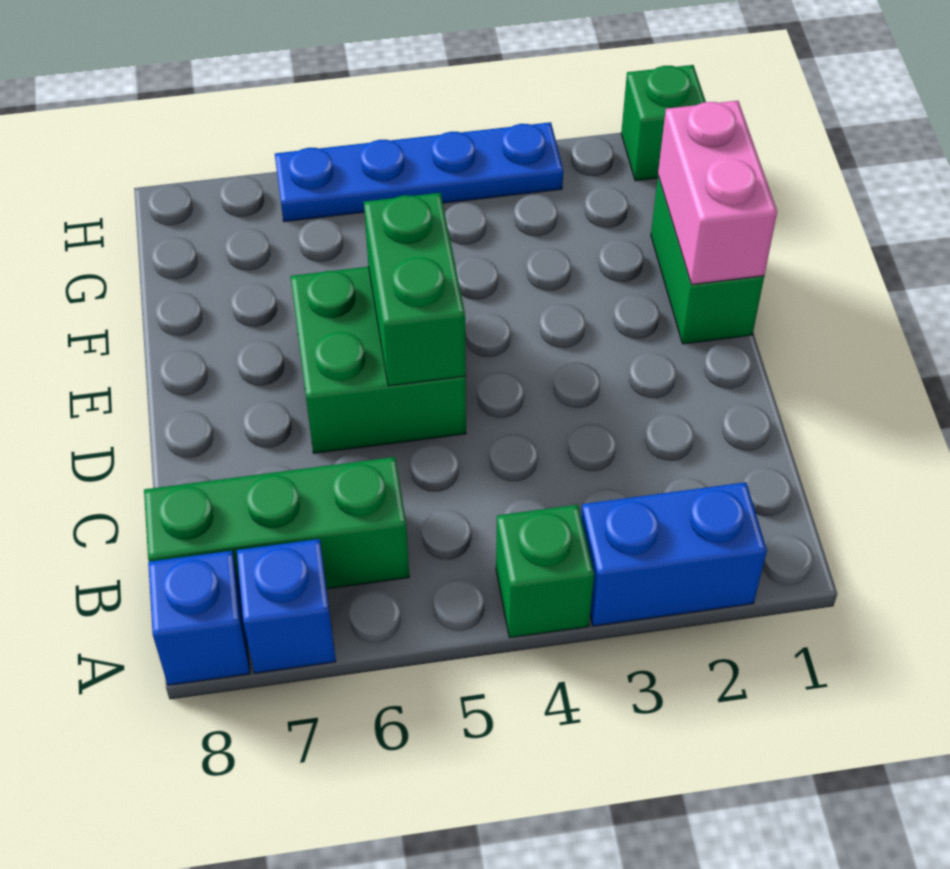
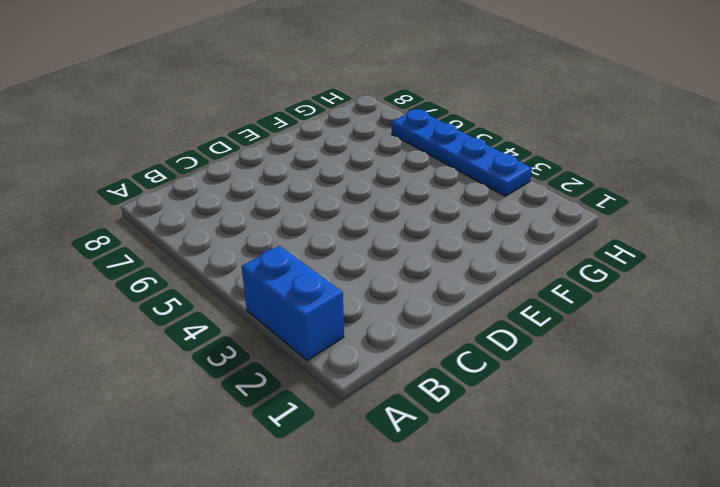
none -> green 1x1 brick [496,505,594,638]
none -> blue 1x1 brick [237,539,336,673]

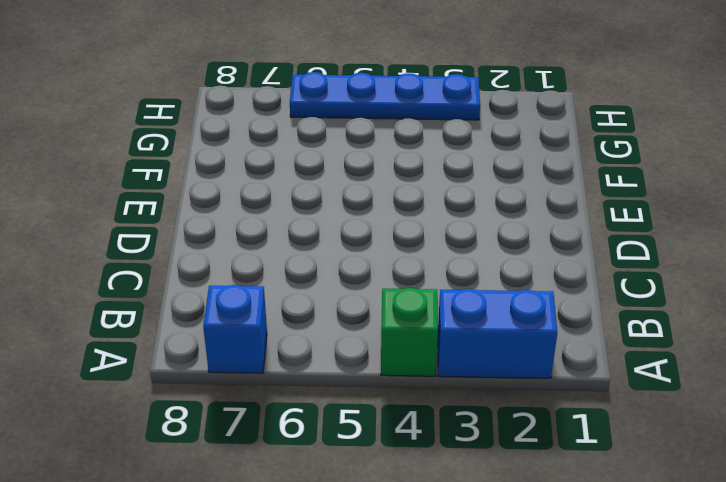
none -> blue 1x1 brick [148,551,250,685]
none -> green 1x3 brick [144,457,409,589]

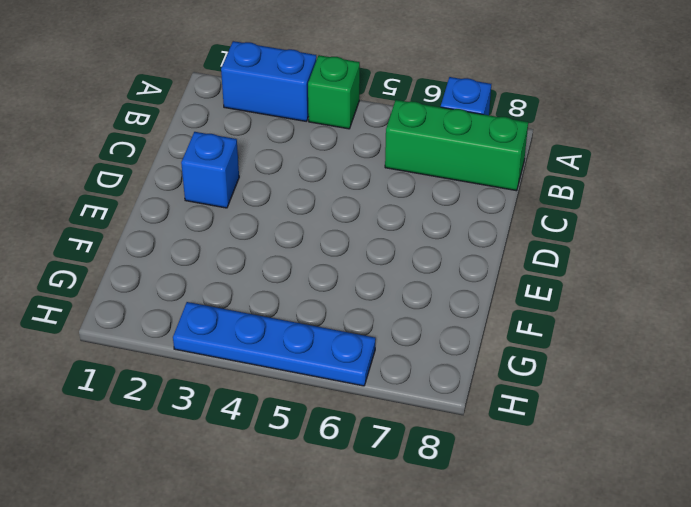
blue 1x1 brick [181,132,239,208] -> blue 1x1 brick moved to [148,551,250,685]
none -> green 2x2 brick [290,267,466,453]
none -> green 1x2 brick [651,176,764,344]

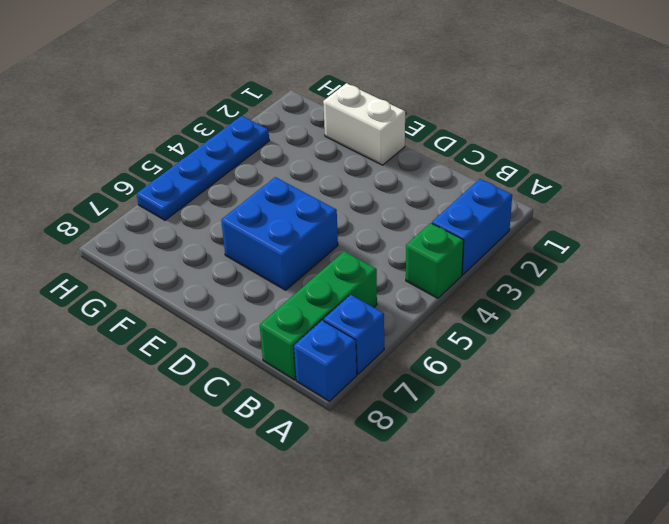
blue 2x2 brick [221,177,338,290] -> green 2x2 brick [290,267,466,453]
white 1x2 brick [323,83,405,165] -> green 1x2 brick [651,176,764,344]
none -> green 1x1 brick [621,65,706,181]
none -> green 1x2 brick [364,193,466,386]

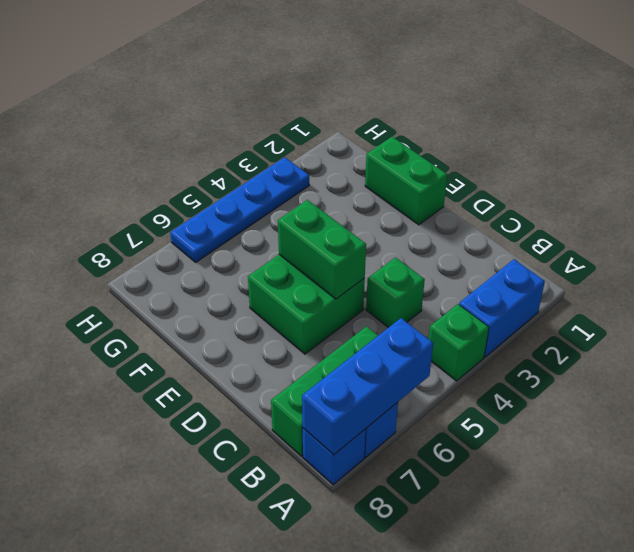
blue 1x3 brick [302,318,433,455] -> none
green 1x1 brick [366,258,425,328] -> green 1x1 brick moved to [621,65,706,181]
none -> pink 1x2 brick [658,101,777,284]

